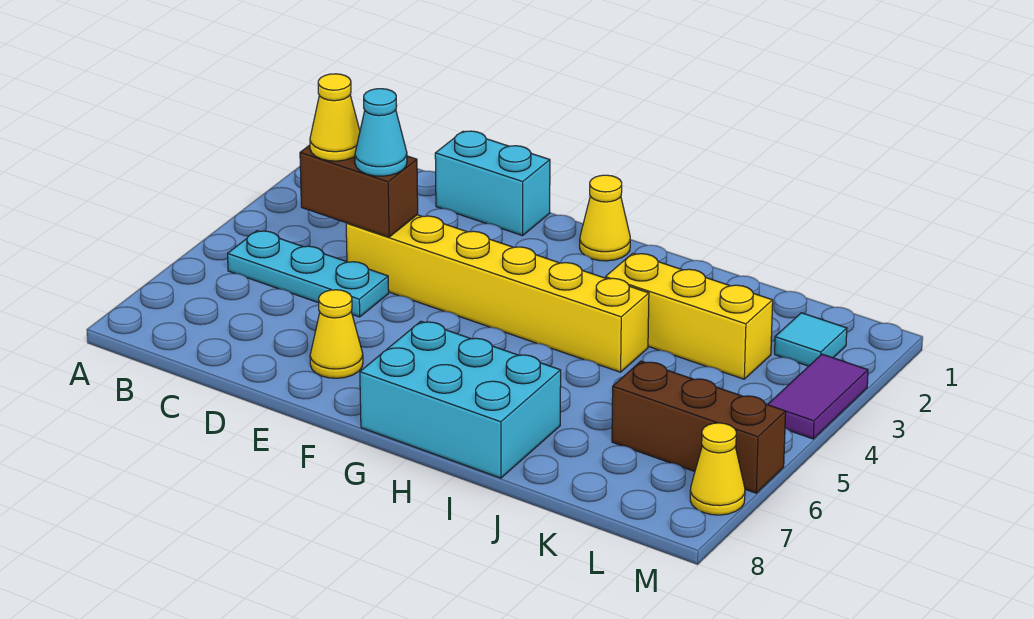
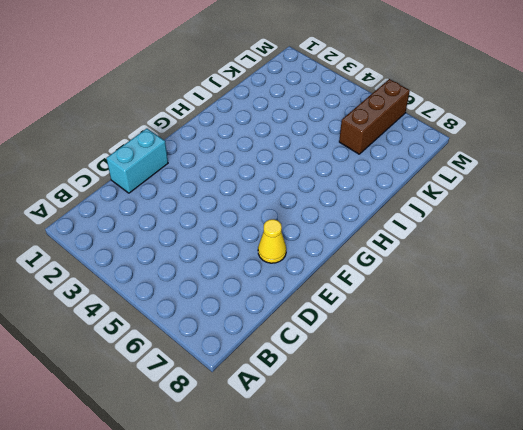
none -> cyan 1x3 plate [228,231,389,317]
none -> yellow 1x6 brick [346,215,649,372]
none -> yellow 1x1 cone [580,175,630,261]

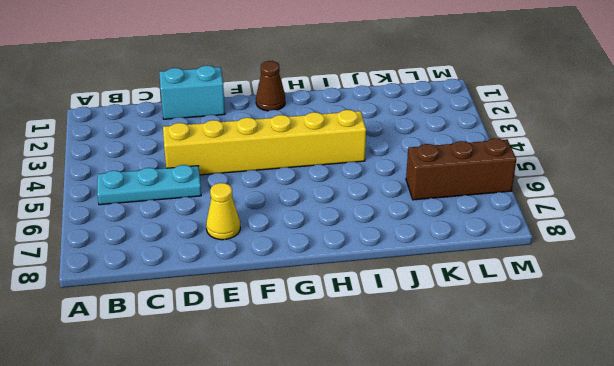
brown 1x1 cone [256,61,285,111] -> yellow 1x1 cone [580,175,630,261]
none -> cyan 2x3 brick [360,321,561,478]
none -> yellow 1x3 brick [605,253,773,379]
none -> cyan 1x1 tile [775,313,847,366]

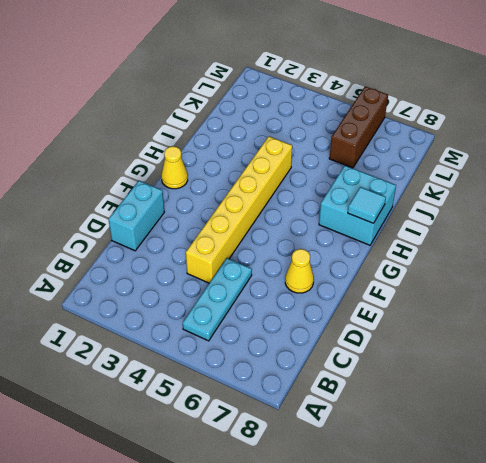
cyan 2x2 brick [319,165,396,245] -> cyan 2x3 brick [360,321,561,478]
cyan 1x1 tile [348,187,386,223] -> cyan 1x1 tile moved to [775,313,847,366]
none -> yellow 1x3 brick [605,253,773,379]
none -> purple 1x2 tile [768,354,868,439]
none -> yellow 1x1 cone [690,423,745,515]

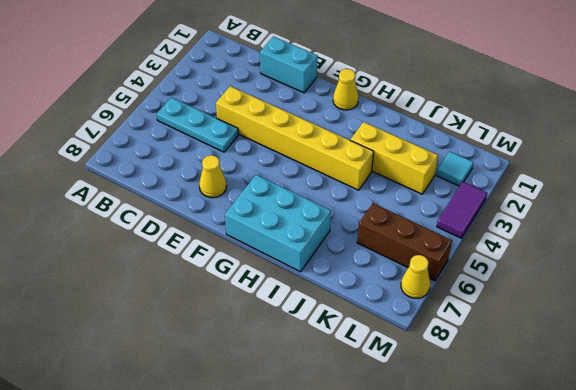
none -> brown 1x2 brick [300,145,418,237]
none -> yellow 1x1 cone [310,74,360,161]
none -> cyan 1x1 cone [355,89,407,176]

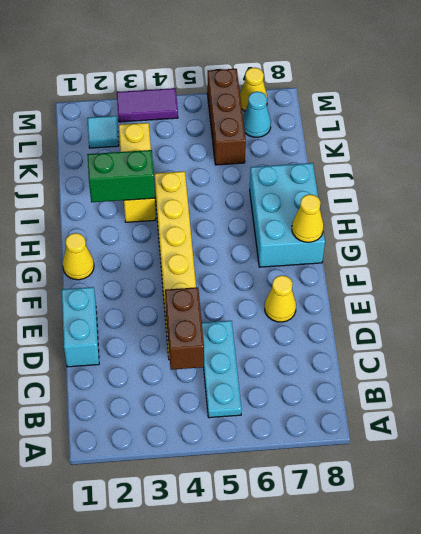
yellow 1x1 cone [292,194,324,242] -> yellow 1x1 cone moved to [310,74,360,161]
green 1x2 brick [87,150,155,202] -> none
cyan 1x1 cone [243,91,271,137] -> cyan 1x1 cone moved to [355,89,407,176]

